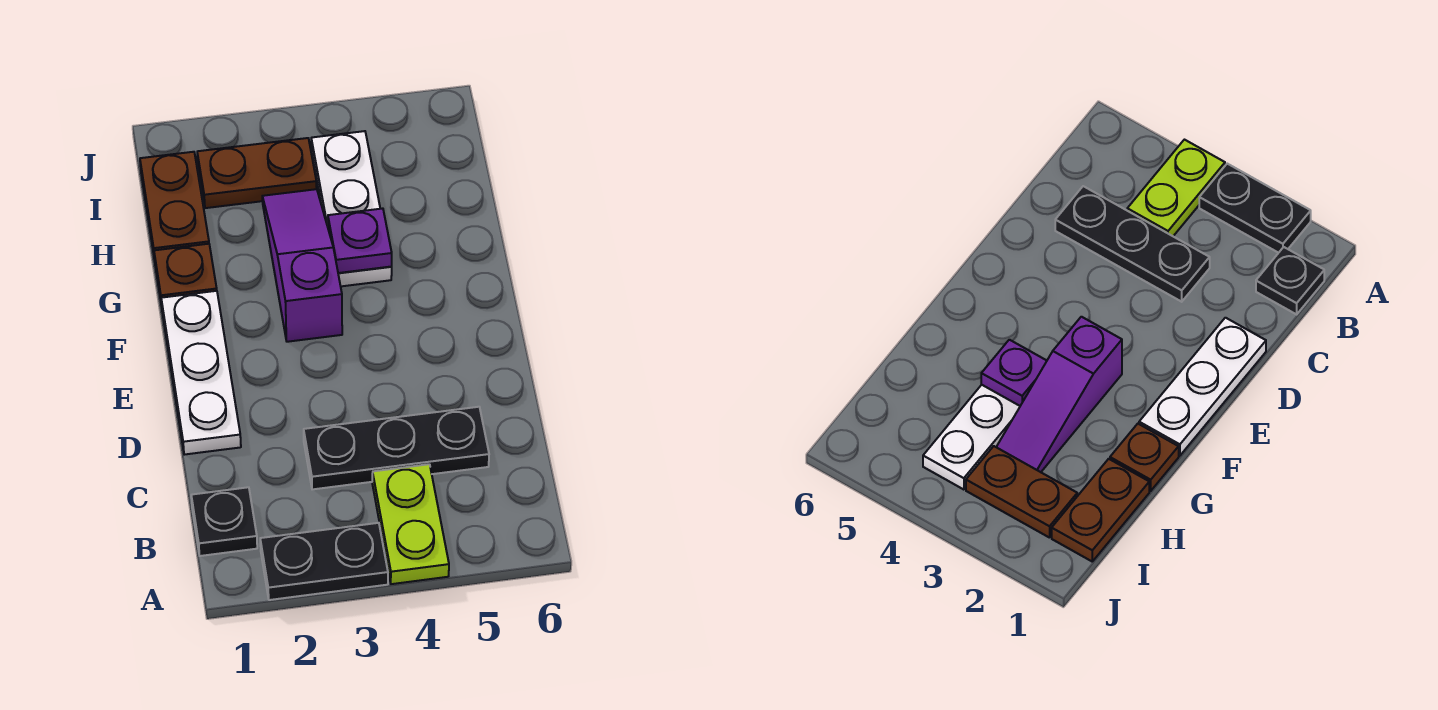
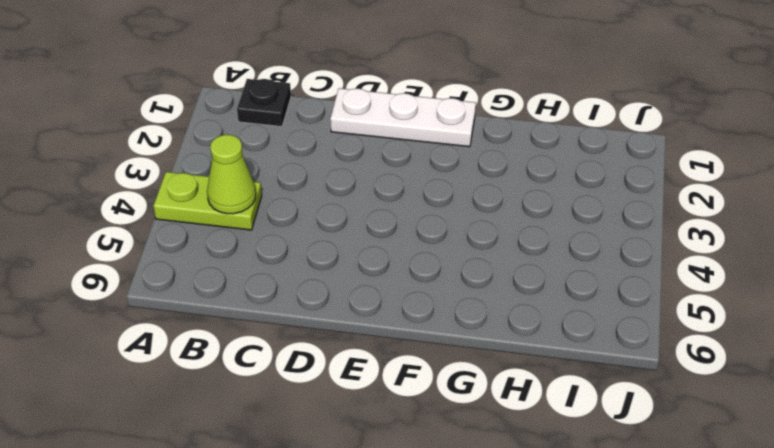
lime 1x1 cone [207,135,256,214] -> none
none -> black 1x2 plate [260,523,388,600]
none -> black 1x3 plate [304,407,489,489]

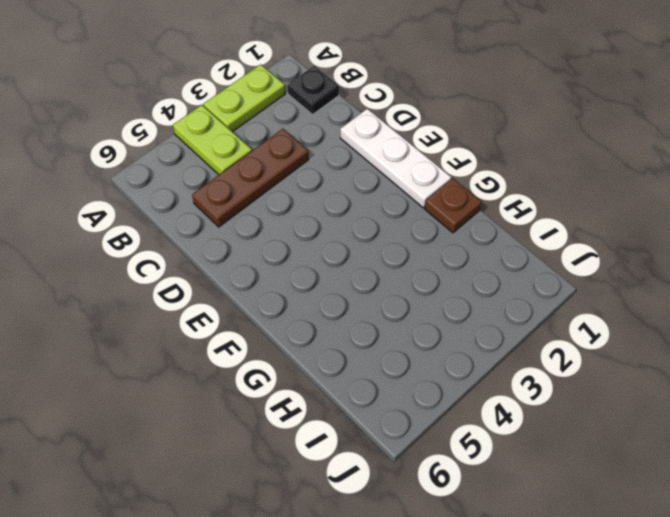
lime 1x2 plate [203,64,285,132] -> black 1x2 plate [260,523,388,600]
brown 1x3 plate [192,129,309,227] -> black 1x3 plate [304,407,489,489]
none -> purple 1x3 slope [262,189,342,342]
none -> white 1x3 plate [311,131,392,286]

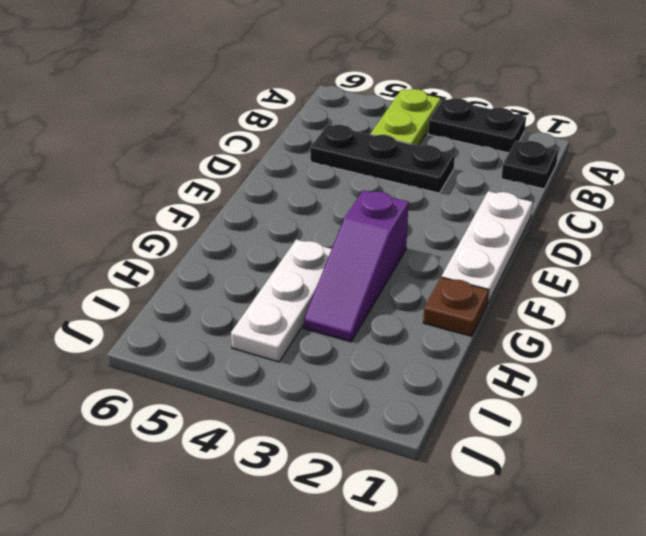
none -> brown 1x2 plate [140,152,209,260]
none -> brown 1x2 plate [197,138,317,208]

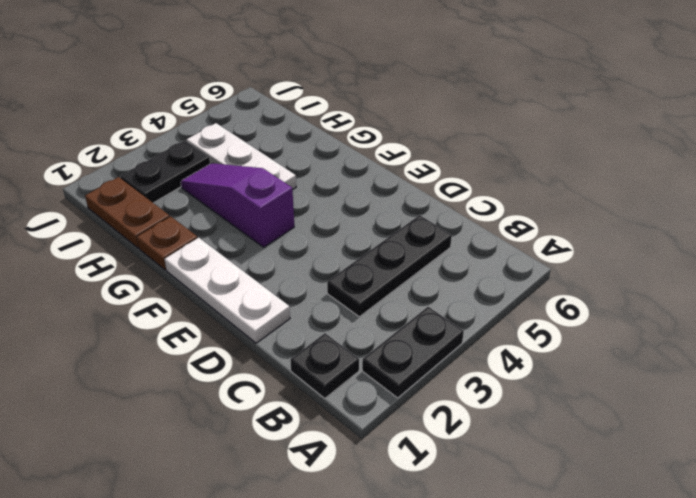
black 1x2 plate [120,140,210,203] -> brown 1x2 plate [197,138,317,208]
none -> lime 1x2 plate [372,464,449,584]
none -> purple 1x1 plate [328,209,392,273]

